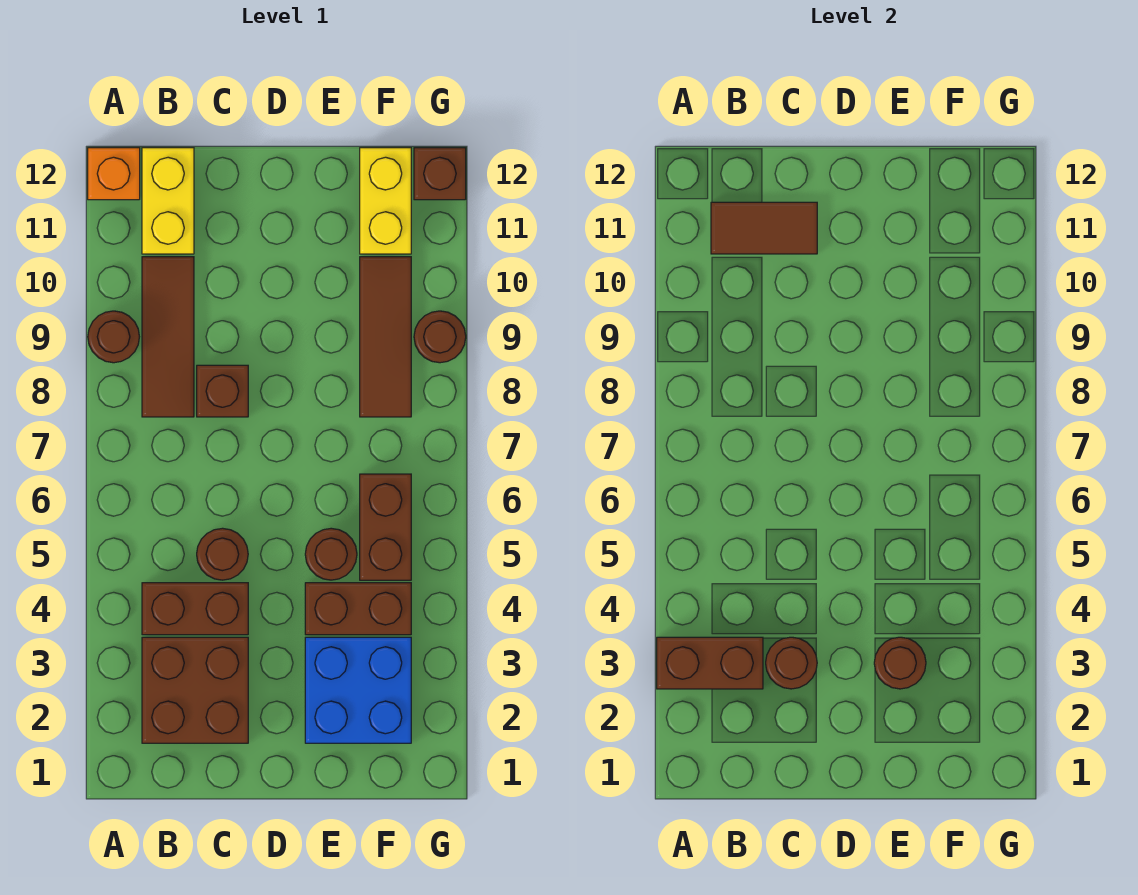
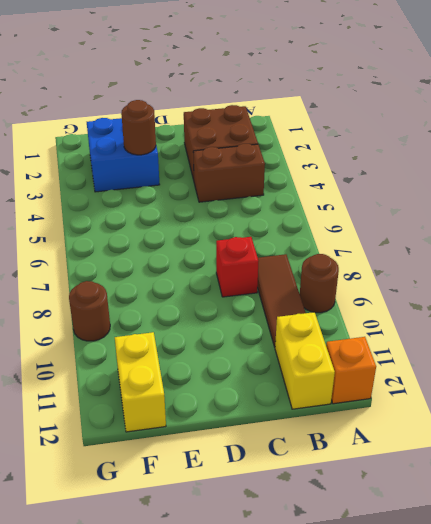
red 1x1 brick [216,237,258,297] -> brown 1x1 brick [197,365,248,417]
none -> brown 1x1 round brick [197,528,248,580]
none -> brown 1x2 brick [305,583,411,635]
none -> brown 1x1 round brick [305,528,357,580]

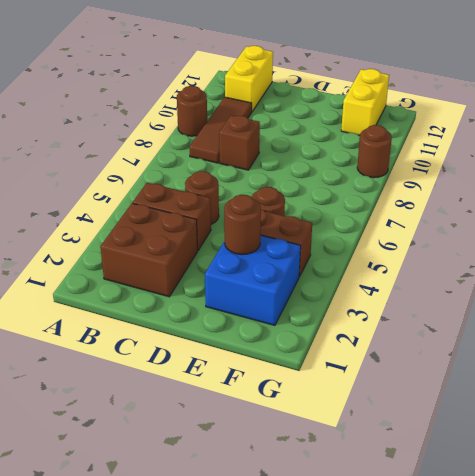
none -> orange 1x1 brick [88,148,140,200]
none -> brown 1x2 brick [360,474,411,580]
none -> brown 1x3 tile [360,257,411,417]

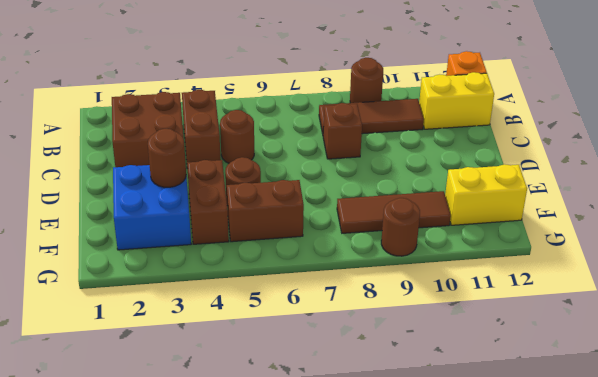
none -> brown 1x1 brick [414,148,466,200]
none -> brown 1x2 brick [657,637,763,689]
none -> brown 1x2 tile [711,202,817,254]

